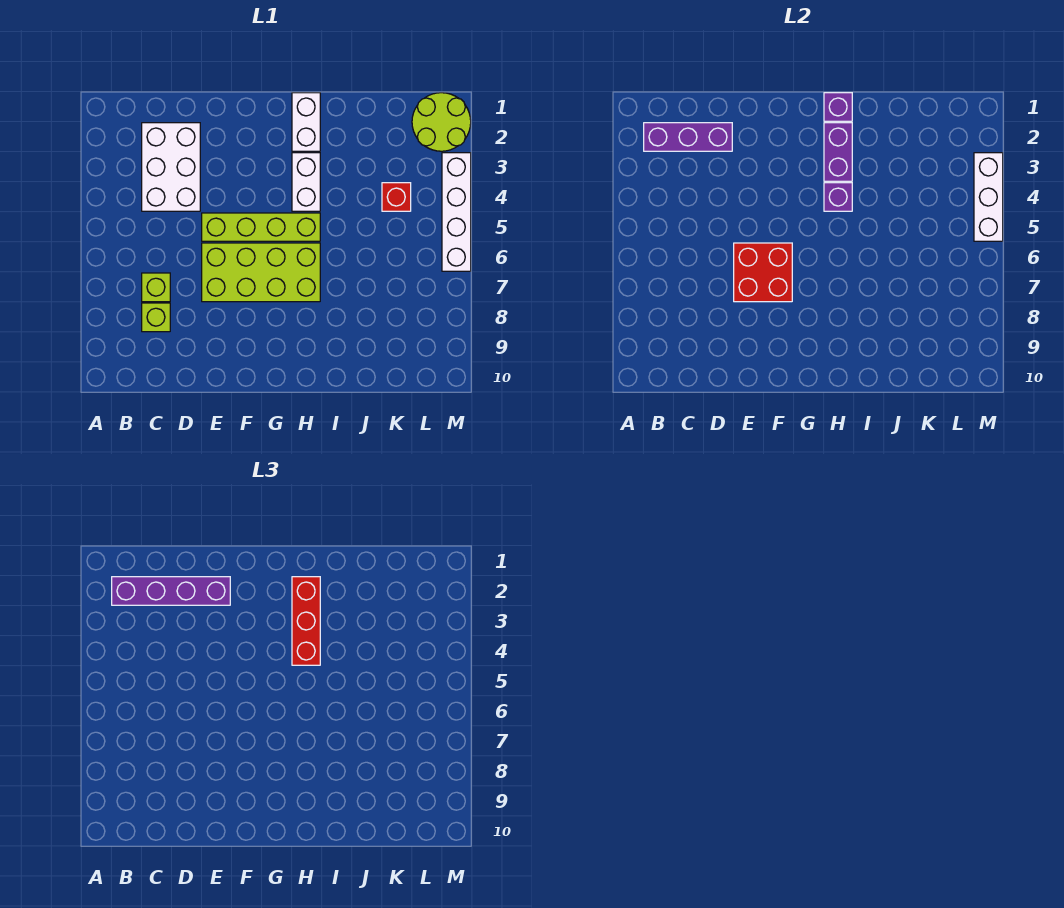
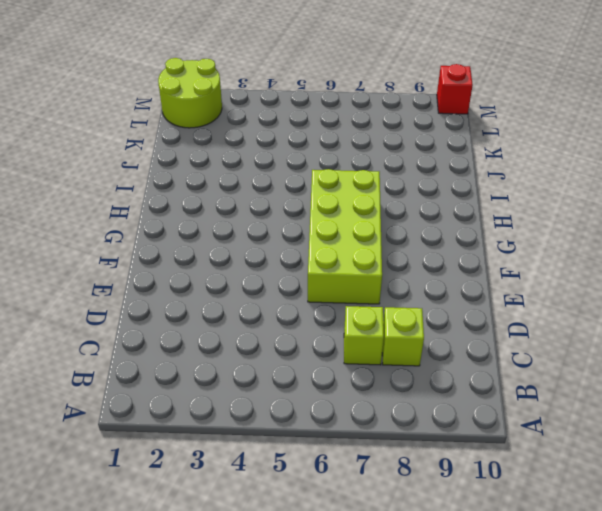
red 1x1 brick [437,64,473,114] -> red 1x1 brick moved to [382,183,411,211]
none -> white 2x3 brick [142,123,200,211]
none -> lime 1x4 brick [202,213,320,241]
none -> white 1x2 brick [292,93,320,151]

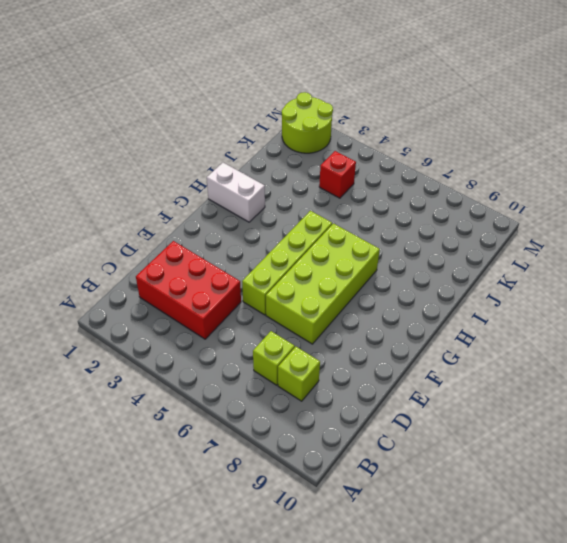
red 2x3 brick [136,241,241,339] -> white 2x3 brick [142,123,200,211]
none -> white 1x2 brick [292,153,320,211]
none -> white 1x4 brick [442,153,471,271]
none -> purple 1x3 brick [644,123,732,151]

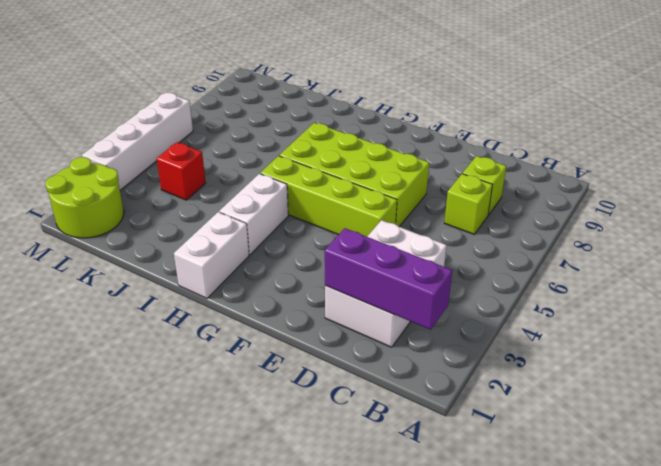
none -> red 2x2 brick [734,243,792,302]
none -> purple 1x1 brick [824,93,852,121]
none -> purple 1x2 brick [824,123,852,181]

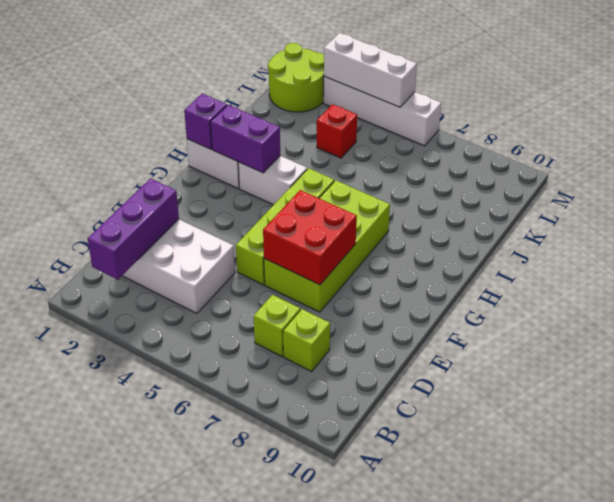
none -> purple 1x1 brick [824,183,852,211]
none -> purple 1x4 brick [112,577,230,605]
none -> red 1x3 brick [292,577,320,665]

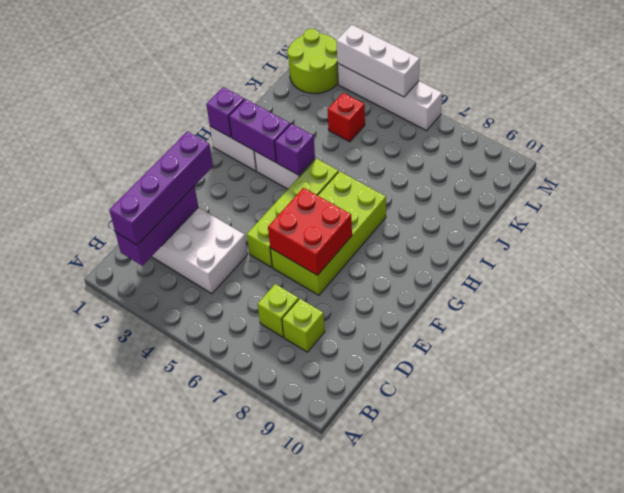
none -> red 1x3 brick [292,577,320,665]

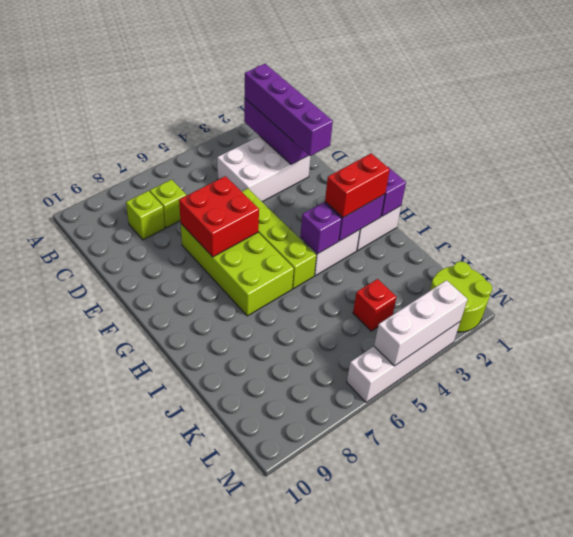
red 1x2 brick [325,154,390,217] -> red 1x3 brick [292,577,320,665]

